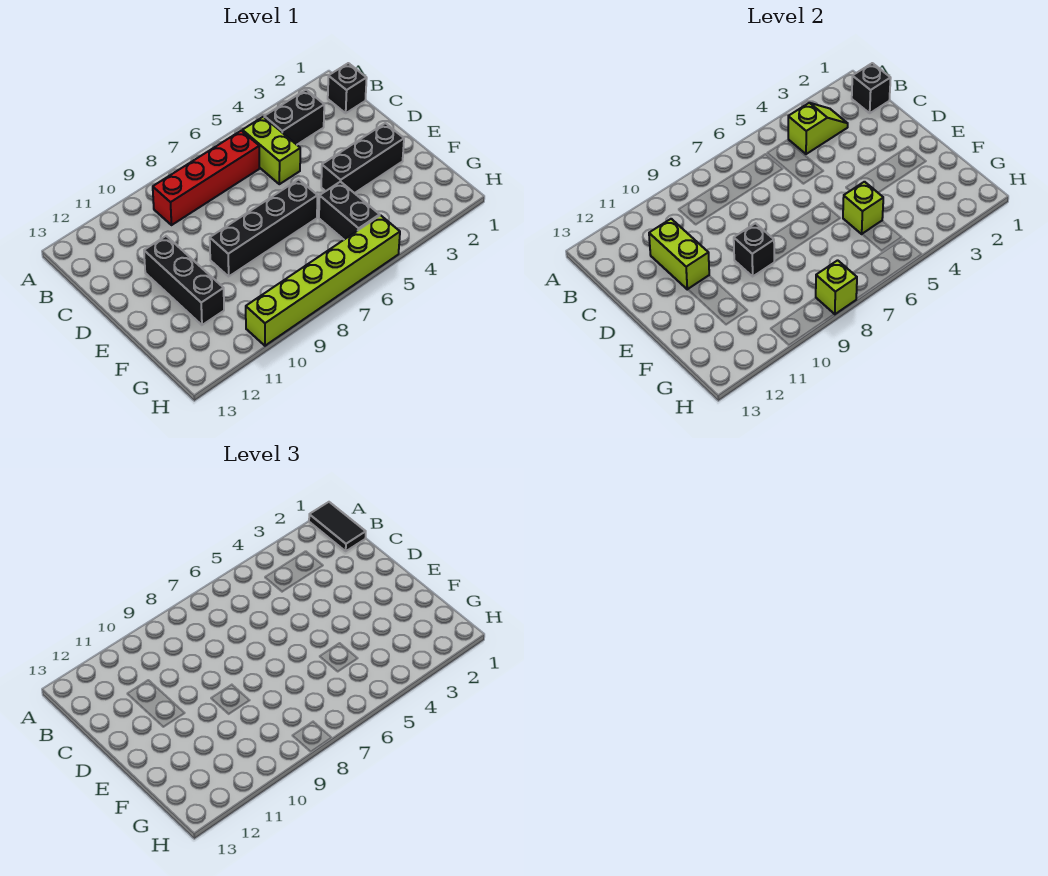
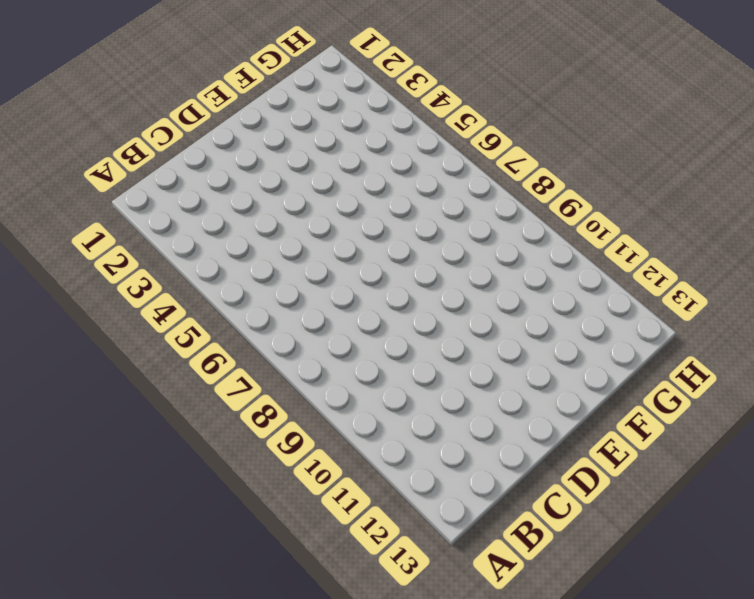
none -> black 1x1 brick [328,63,367,113]
none -> black 1x2 brick [264,90,324,145]
none -> lime 1x2 brick [242,117,300,184]

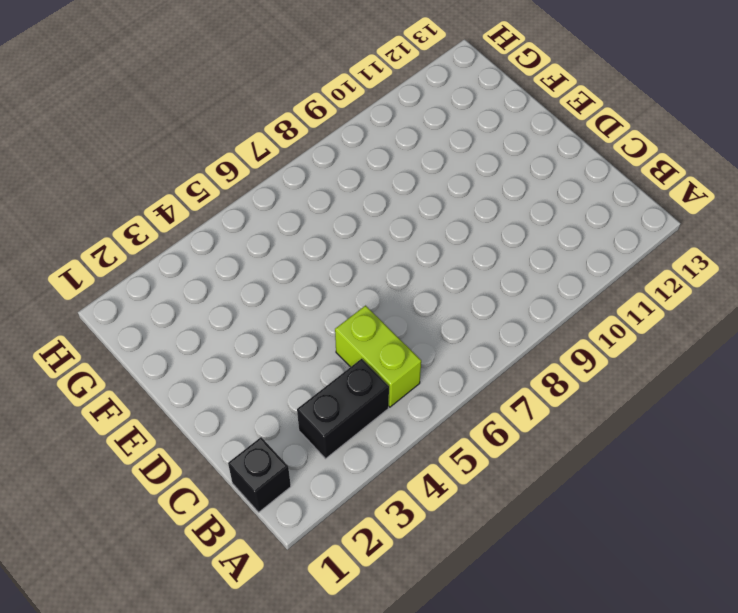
none -> red 1x4 brick [153,131,259,225]
none -> black 1x3 brick [144,236,224,325]
none -> black 1x3 brick [321,123,404,193]

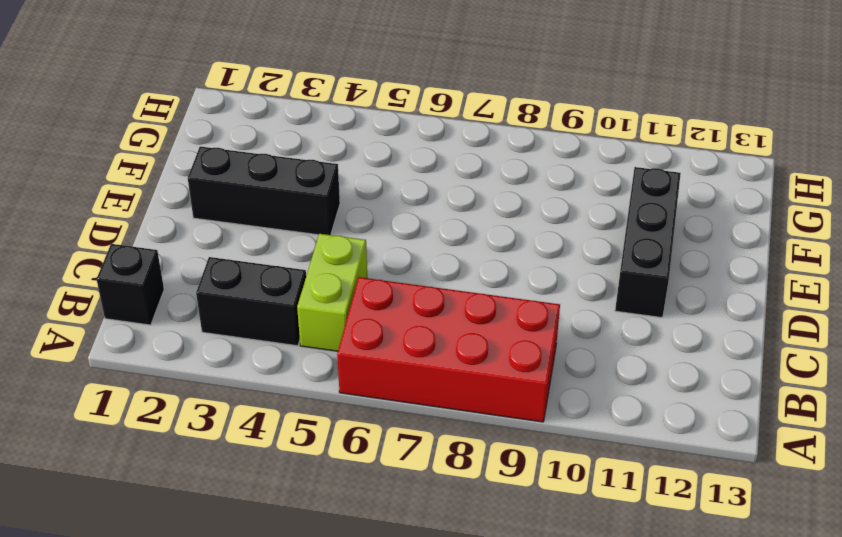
red 2x4 brick [337,277,560,422] -> red 1x4 brick [153,131,259,225]
none -> black 1x4 brick [210,180,318,276]
none -> black 1x2 brick [319,182,380,239]
none -> lime 1x6 brick [246,215,400,346]

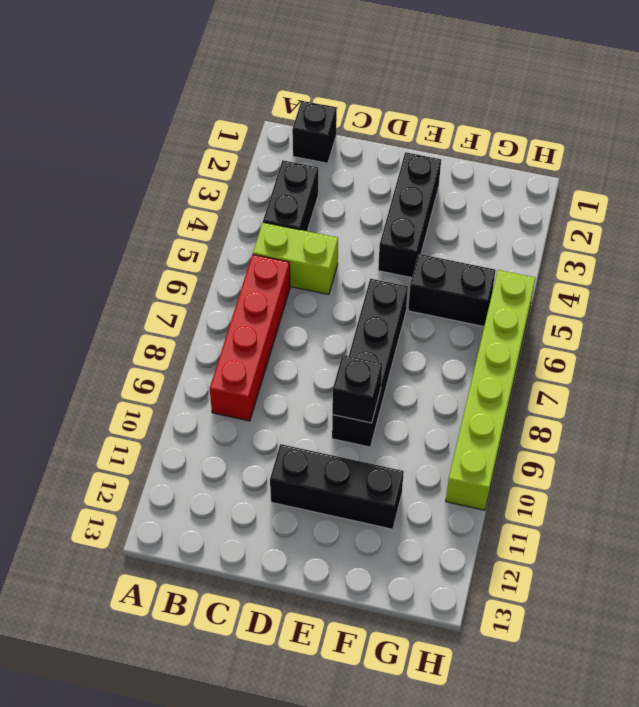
none -> black 1x1 brick [852,63,891,113]
none -> lime 1x2 slope [788,103,848,154]
none -> lime 1x2 brick [649,219,709,289]

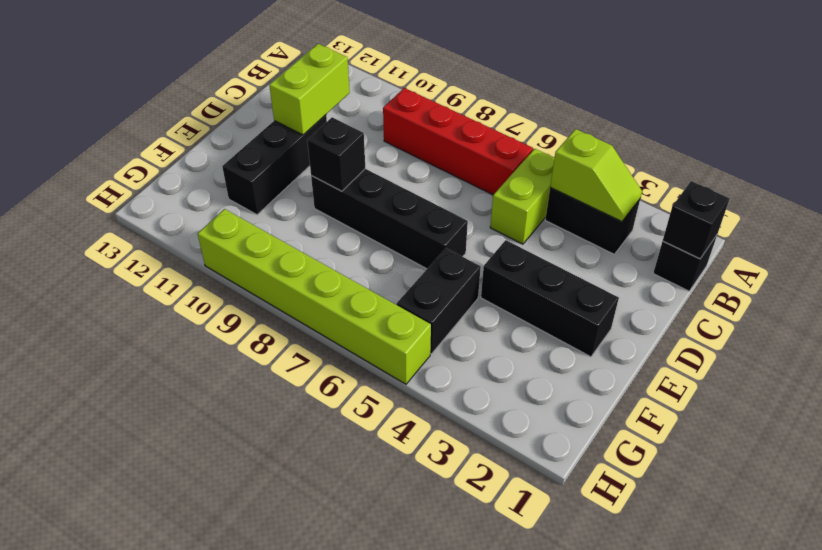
none -> lime 1x1 brick [843,182,883,234]
none -> lime 1x1 brick [816,260,857,314]
none -> black 1x2 tile [309,502,366,551]

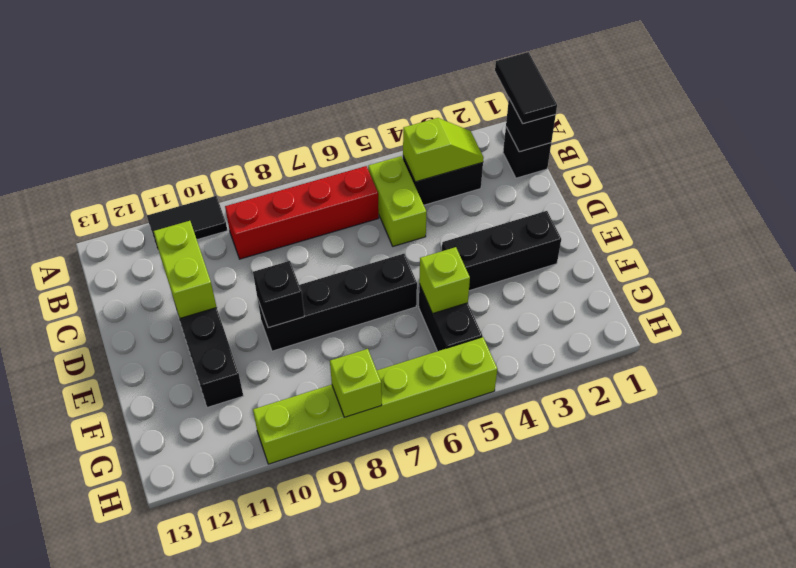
black 1x2 tile [147,196,228,251] -> none

